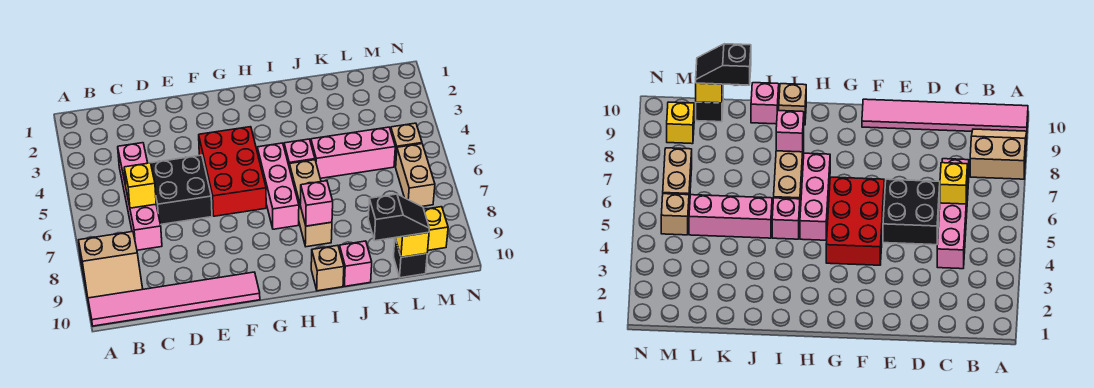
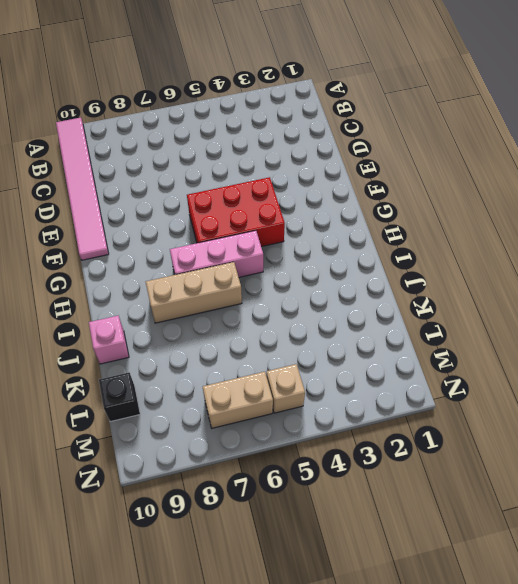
none -> tan 2x2 slope [79,232,143,298]
none -> pink 1x4 brick [118,143,162,250]
none -> black 2x2 brick [151,155,212,225]

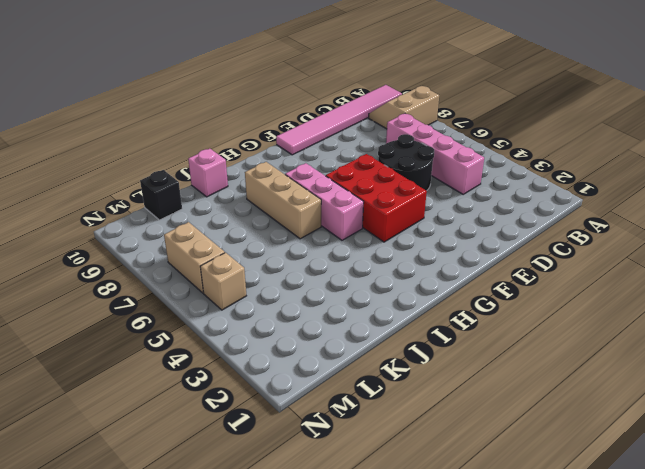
black 2x2 round brick [378,134,434,191] -> black 2x2 brick [151,155,212,225]
none -> pink 1x1 brick [284,139,315,165]
none -> tan 1x1 brick [311,245,344,291]
none -> pink 1x3 brick [311,127,395,178]

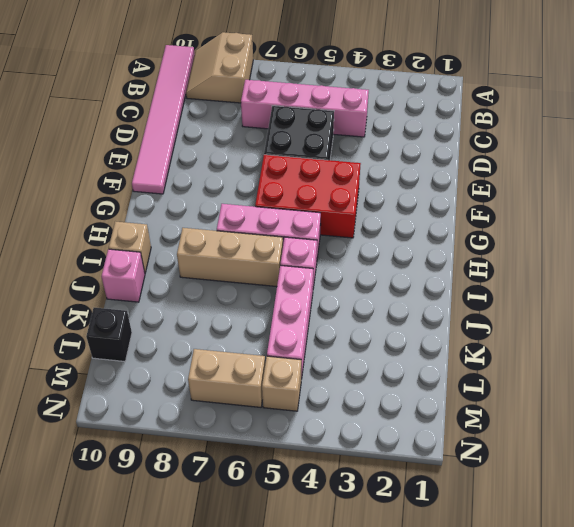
none -> yellow 1x1 brick [424,207,448,250]
none -> yellow 1x1 brick [124,163,156,208]
none -> pink 1x1 brick [300,181,333,226]

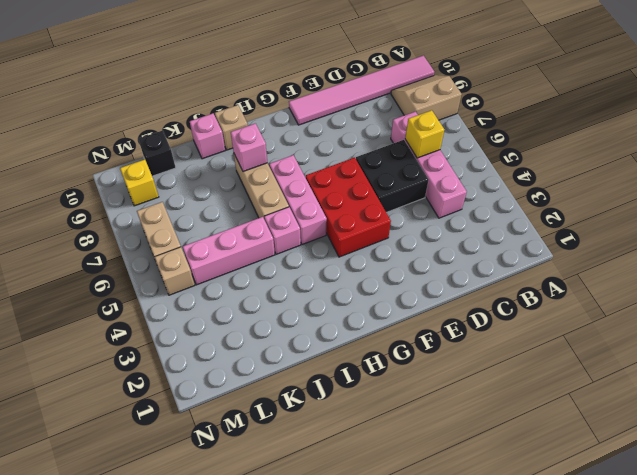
none -> yellow 1x1 brick [395,232,429,257]
none -> black 1x2 slope [368,194,429,241]

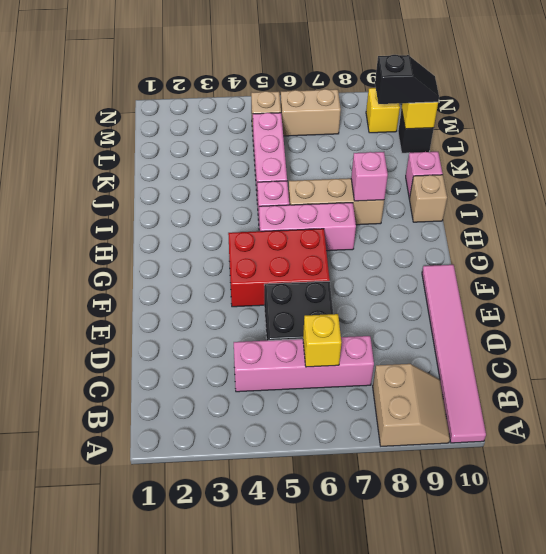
black 1x2 slope [375,55,439,104] -> black 1x2 slope turned to [368,194,429,241]

